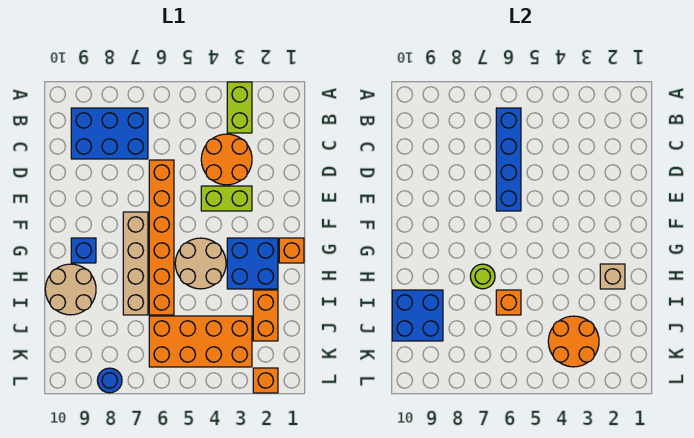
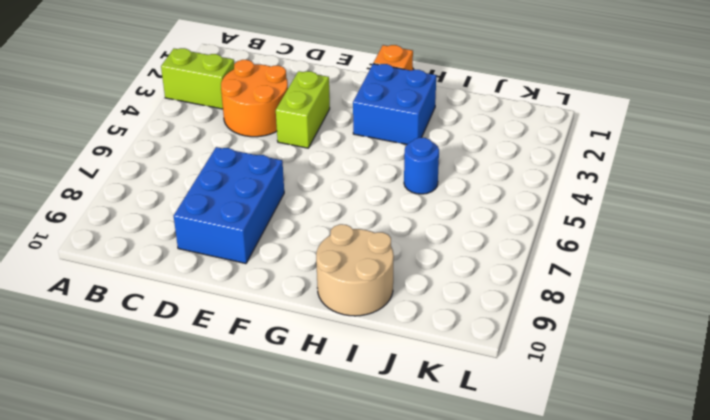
blue 2x3 brick [174,147,284,264] -> blue 2x3 brick moved to [71,108,148,159]
blue 1x1 round brick [404,138,439,194] -> blue 1x1 round brick moved to [97,368,122,393]
none -> orange 1x6 brick [149,160,174,315]
none -> tan 1x4 brick [123,212,148,315]
none -> tan 2x2 round brick [175,238,226,289]

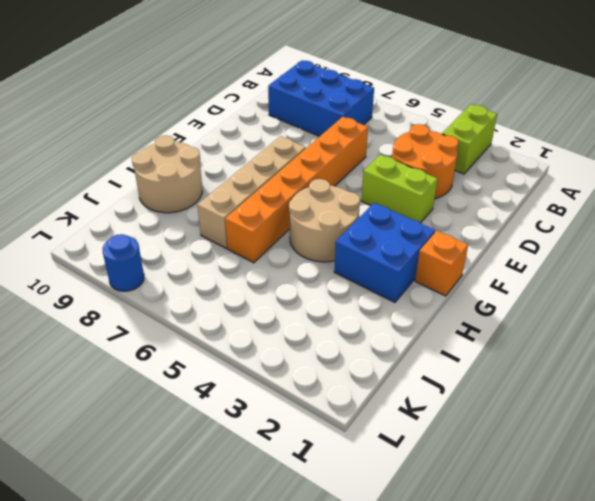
none -> blue 1x1 brick [71,238,96,263]
none -> orange 1x2 brick [253,290,278,341]
none -> orange 2x4 brick [149,316,252,367]

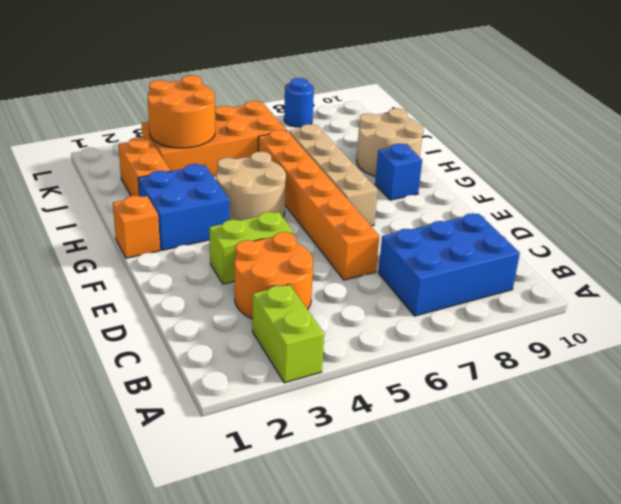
none -> orange 1x1 brick [253,368,278,393]
none -> blue 1x4 brick [496,108,521,211]
none -> tan 1x1 brick [600,264,625,289]

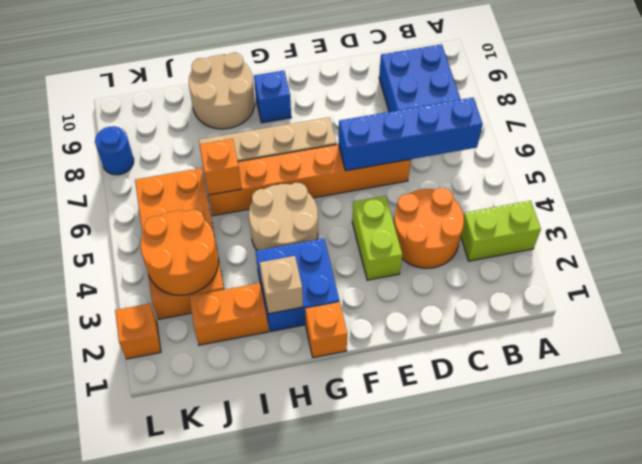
none -> lime 1x1 round brick [470,264,495,289]
none -> blue 2x2 brick [392,290,443,341]

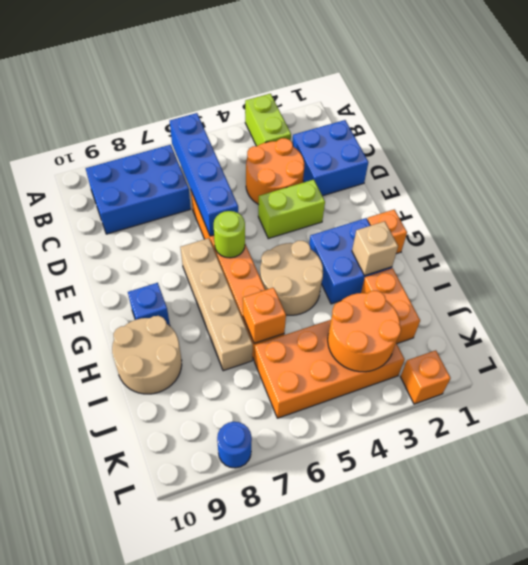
blue 2x2 brick [292,120,368,196] -> blue 2x2 brick moved to [392,290,443,341]
lime 1x1 round brick [214,211,245,258] -> lime 1x1 round brick moved to [470,264,495,289]

